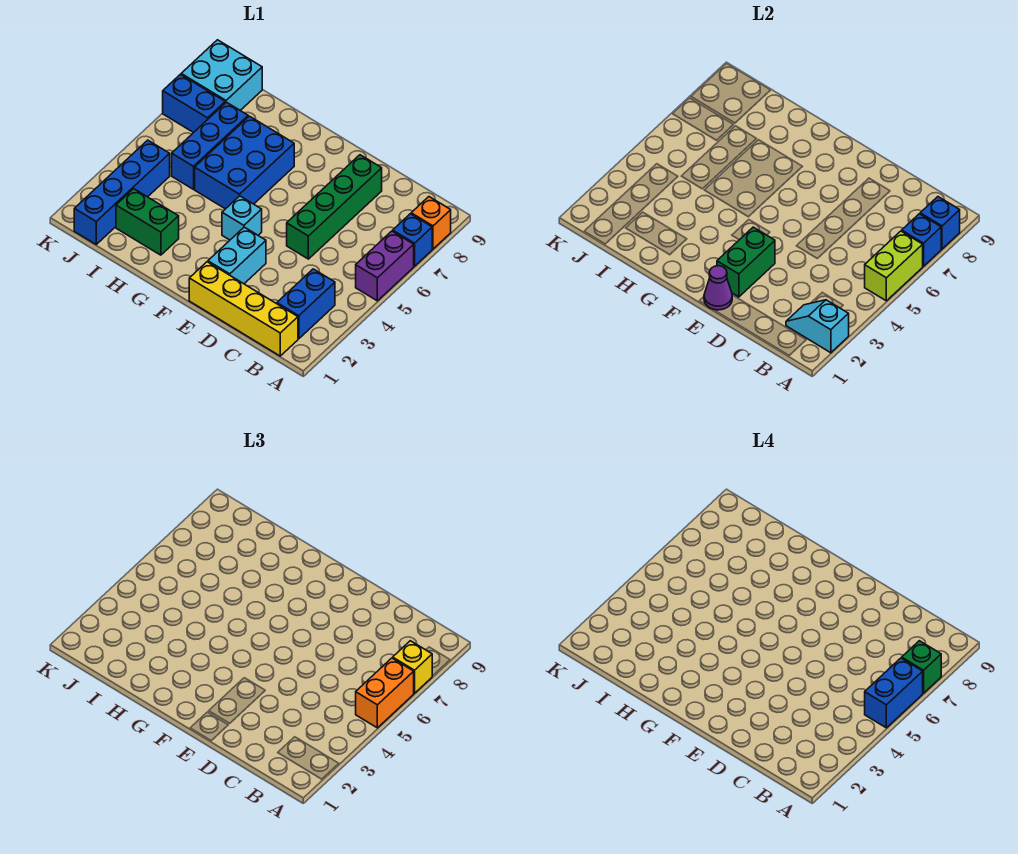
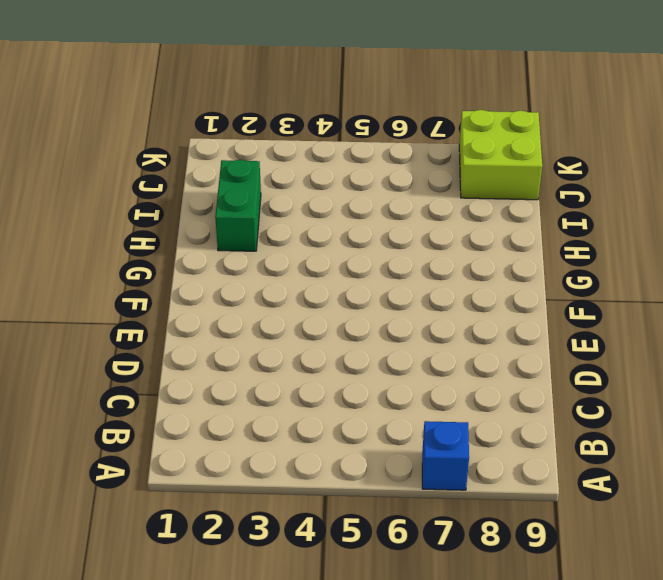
lime 2x2 brick [459,110,542,200] -> cyan 2x2 brick [181,40,262,110]
none -> purple 1x2 brick [356,231,414,301]
none -> orange 1x1 brick [411,197,451,249]
none -> yellow 1x4 brick [189,262,298,356]

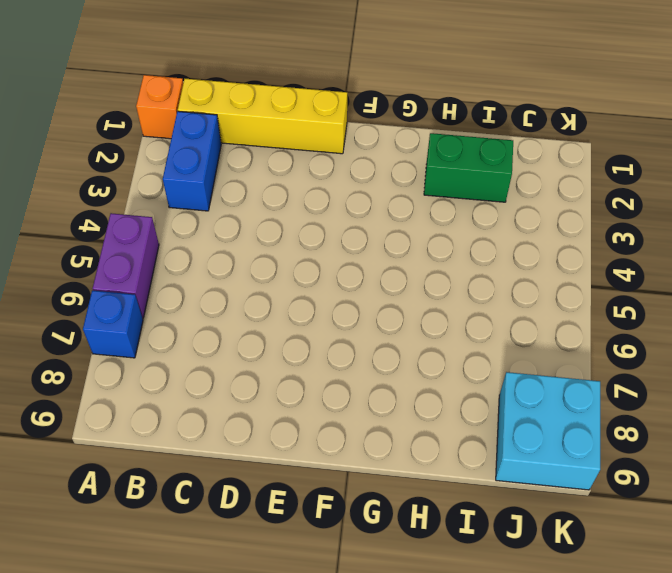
orange 1x1 brick [136,75,183,139] -> orange 1x1 brick moved to [411,197,451,249]
none -> green 1x4 brick [287,155,382,259]
none -> cyan 1x2 brick [208,227,266,284]
none -> cyan 1x1 brick [222,196,262,240]

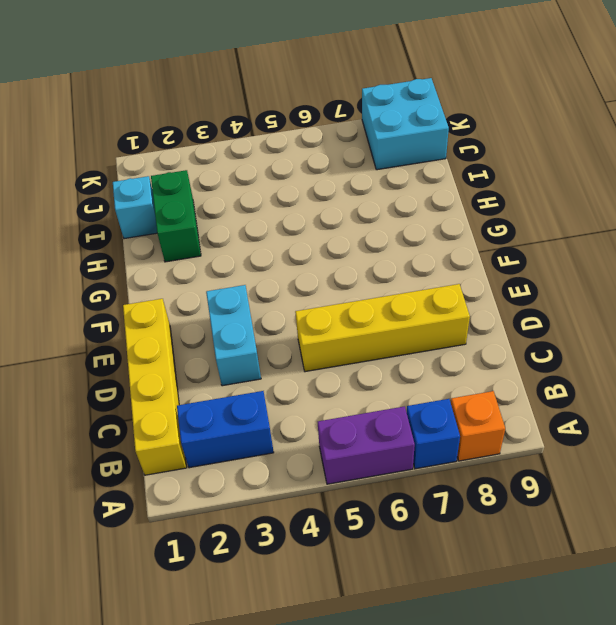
cyan 1x2 brick [206,285,261,386] -> cyan 1x2 brick turned to [208,227,266,284]
yellow 1x4 brick [295,284,470,372] -> green 1x4 brick [287,155,382,259]
cyan 1x1 brick [113,176,157,239] -> cyan 1x1 brick moved to [222,196,262,240]
none -> blue 2x3 brick [195,116,294,209]
none -> blue 1x3 brick [172,102,248,189]
none -> blue 1x4 brick [74,140,170,244]

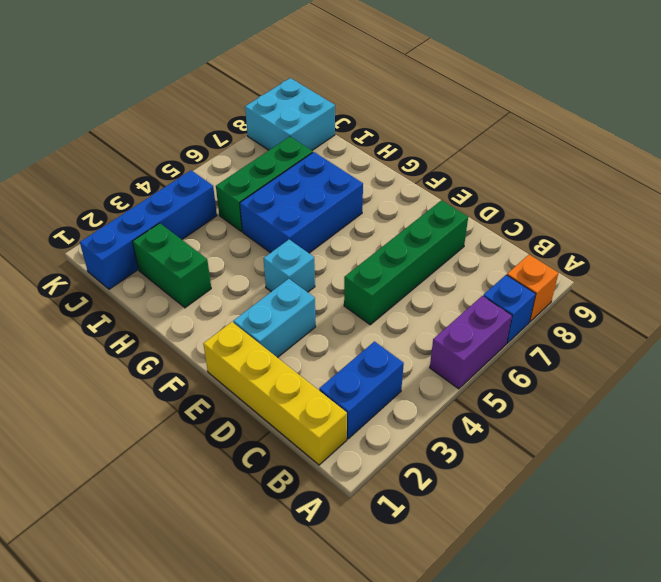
green 1x3 brick [216,137,313,232] -> blue 1x3 brick [172,102,248,189]
none -> blue 1x2 brick [163,74,225,133]
none -> cyan 1x2 slope [786,300,849,353]
none -> lime 1x2 brick [865,231,923,301]

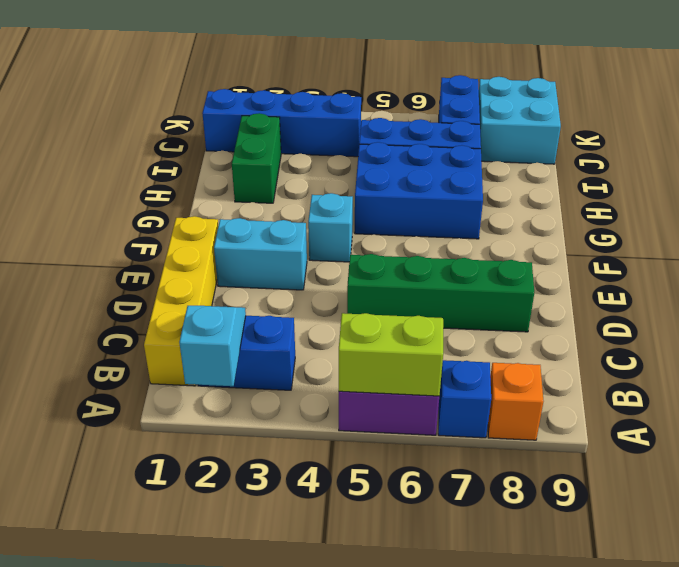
none -> blue 1x1 brick [902,214,941,266]
none -> blue 1x1 brick [920,197,960,249]
none -> purple 1x1 cone [704,266,732,310]

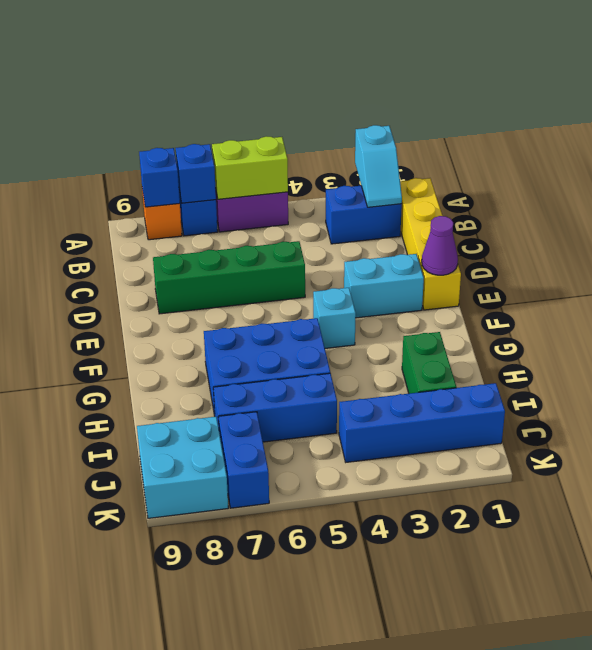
none -> green 1x2 brick [717,227,775,297]
none -> orange 1x2 brick [356,658,414,728]
none -> yellow 1x1 brick [393,641,432,693]

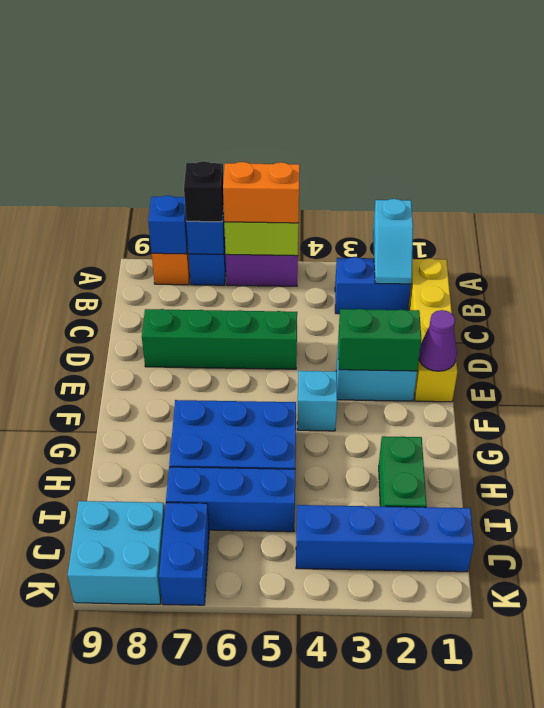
black 1x1 brick [184,161,224,222] -> yellow 1x1 brick [393,641,432,693]
none -> blue 1x2 brick [865,658,923,728]
none -> green 1x1 brick [902,641,941,693]

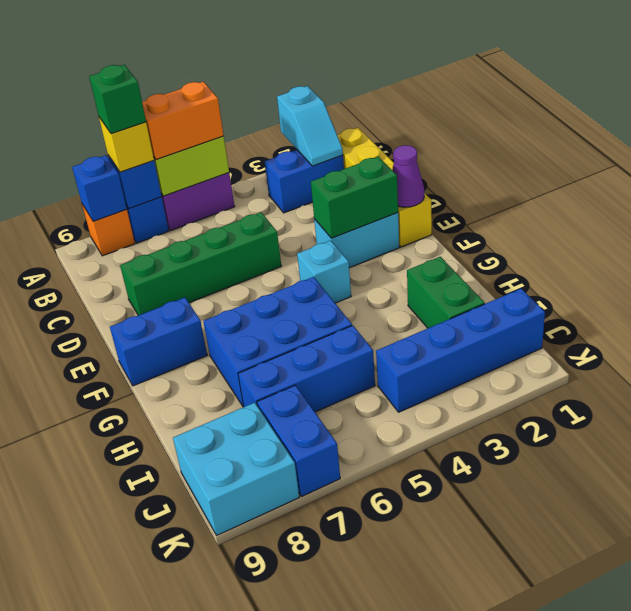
blue 1x2 brick [110,297,207,386] -> blue 1x2 brick moved to [865,658,923,728]

